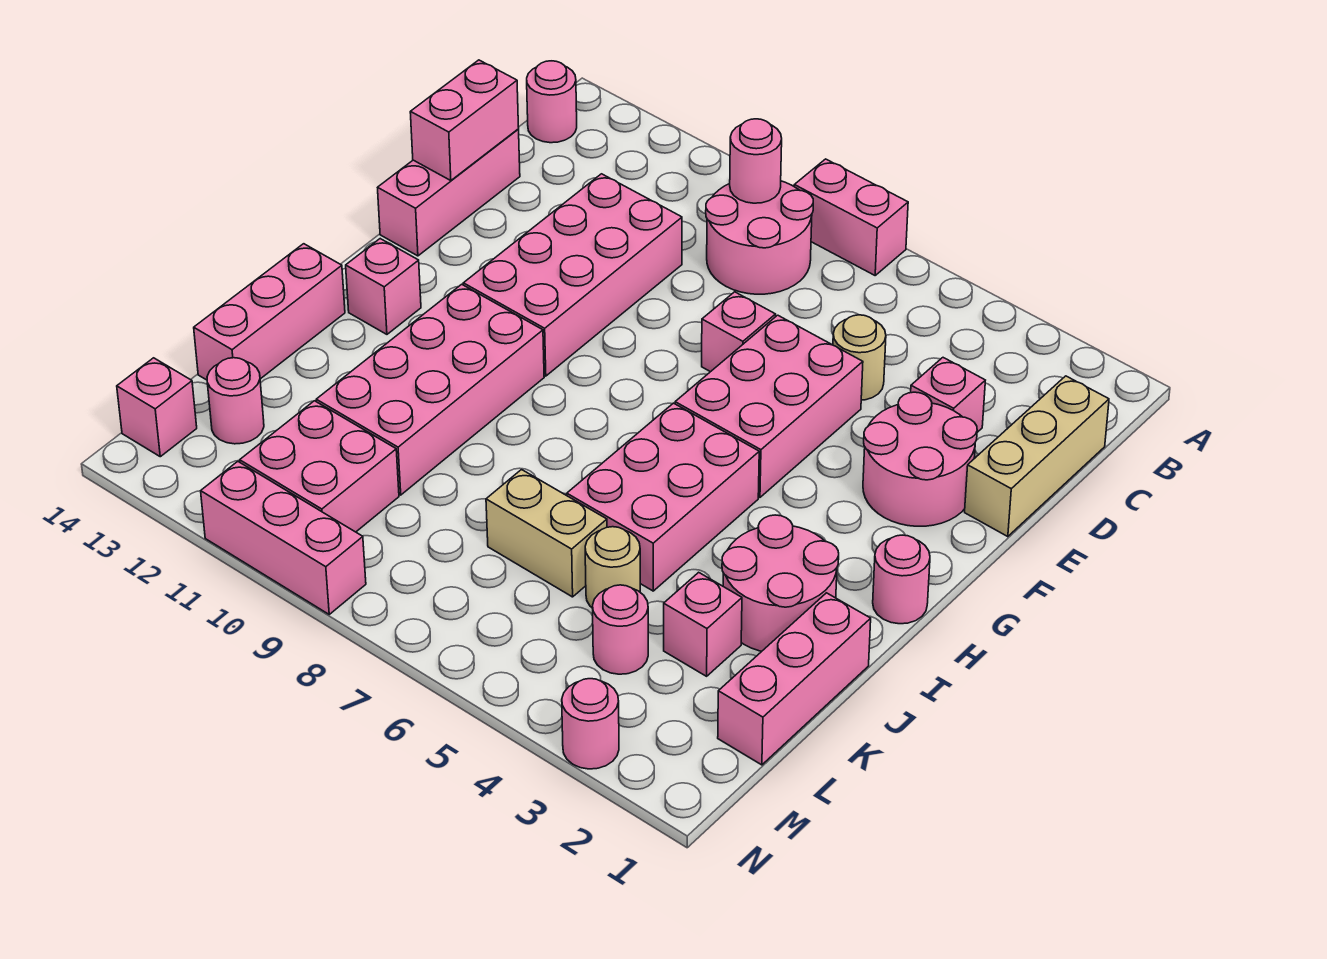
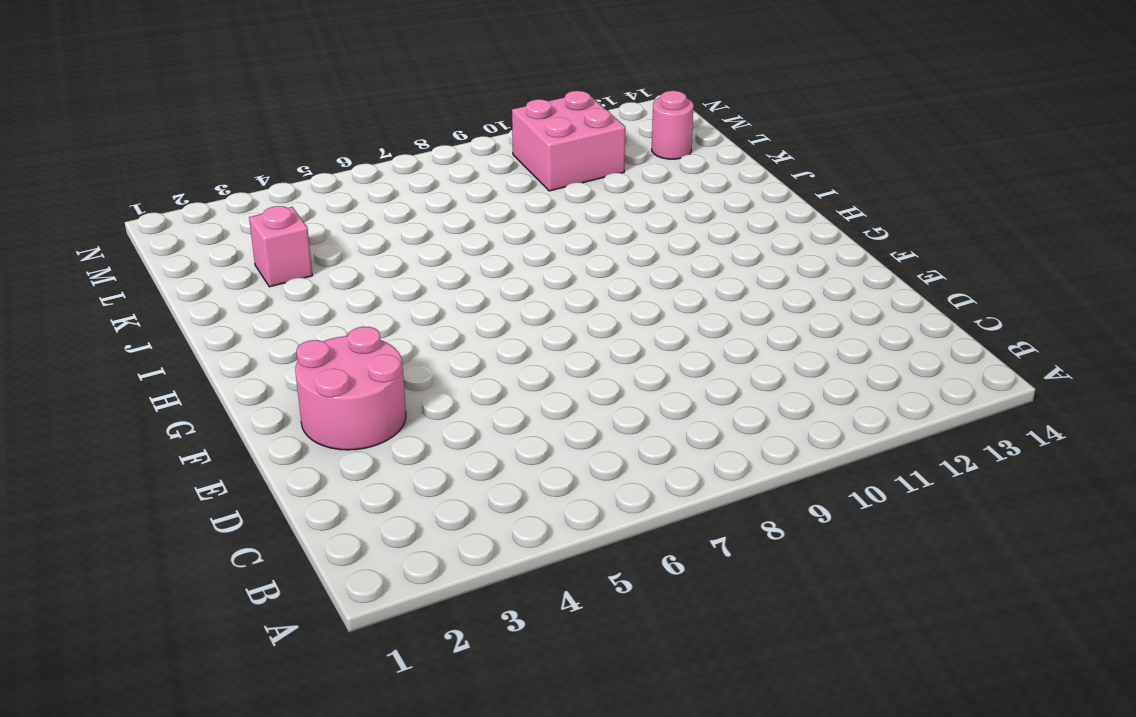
none -> pink 1x2 brick [794,159,908,275]
none -> pink 2x2 round brick [706,181,813,294]
none -> pink 1x1 round brick [527,61,577,143]

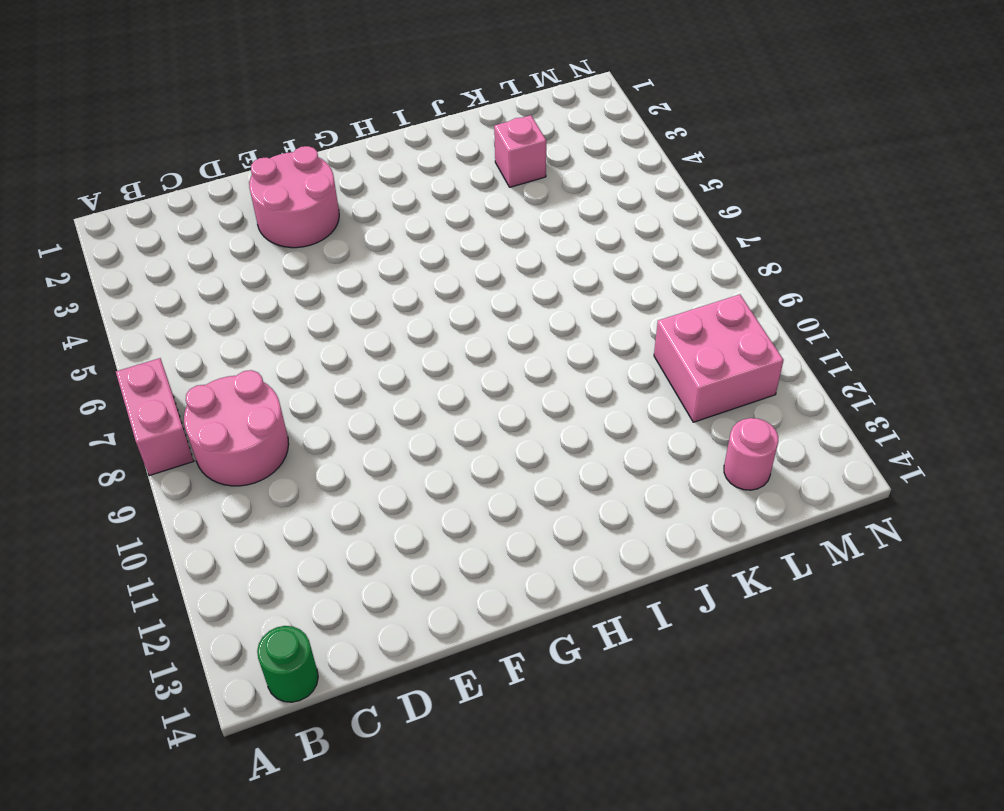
green 1x1 round brick [257,626,318,702] -> pink 1x1 round brick [527,61,577,143]
none -> tan 1x3 brick [965,376,1109,537]
none -> pink 1x1 brick [911,358,985,432]
none -> tan 1x1 round brick [833,315,886,400]

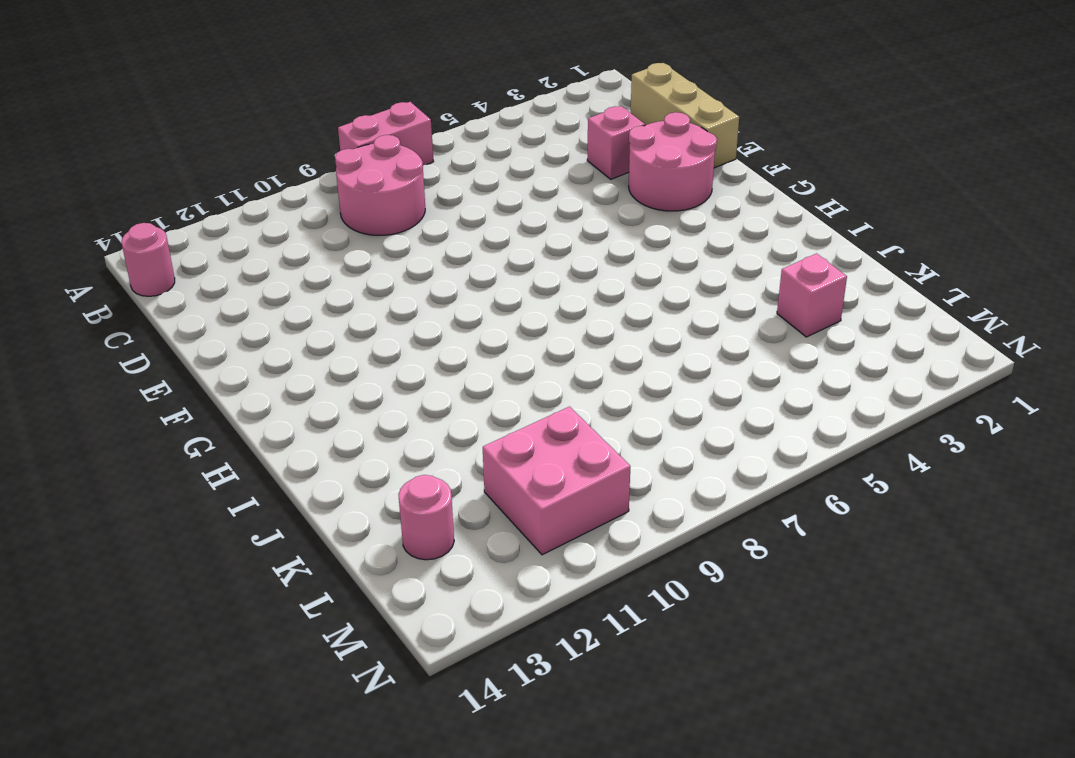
none -> tan 1x1 round brick [833,315,886,400]
none -> pink 2x4 brick [463,174,682,376]
none -> pink 1x3 brick [378,129,520,256]

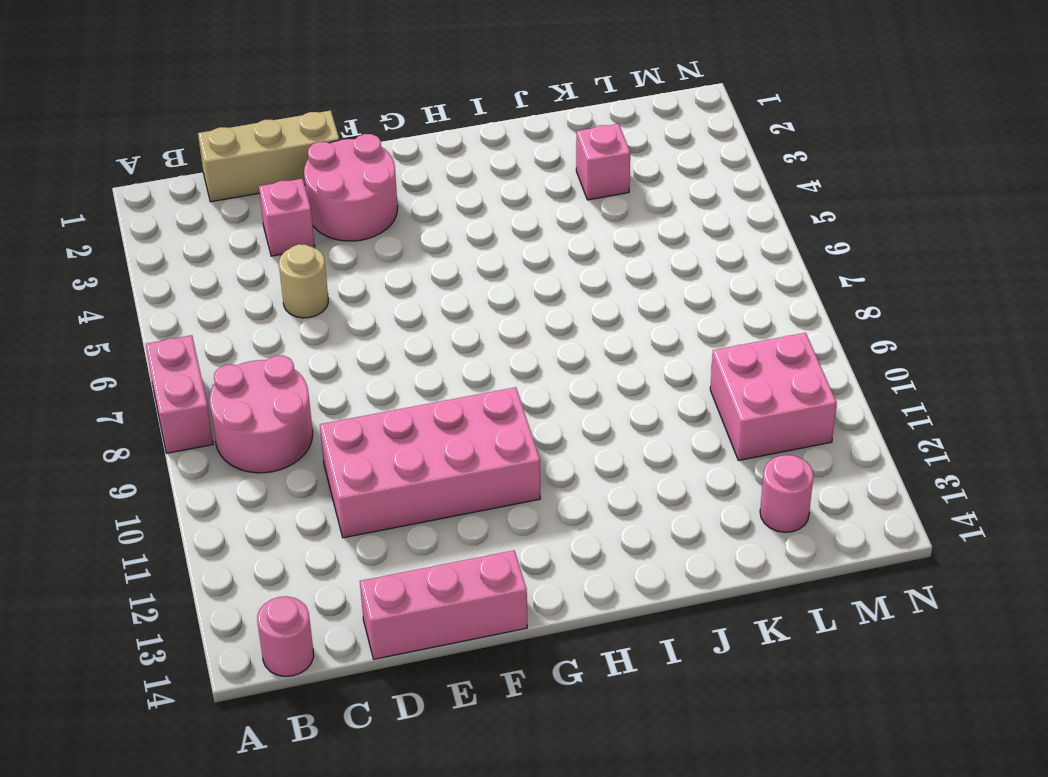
none -> pink 2x3 brick [675,315,863,497]
none -> pink 1x1 brick [702,292,776,372]
none -> pink 1x1 round brick [873,535,930,624]

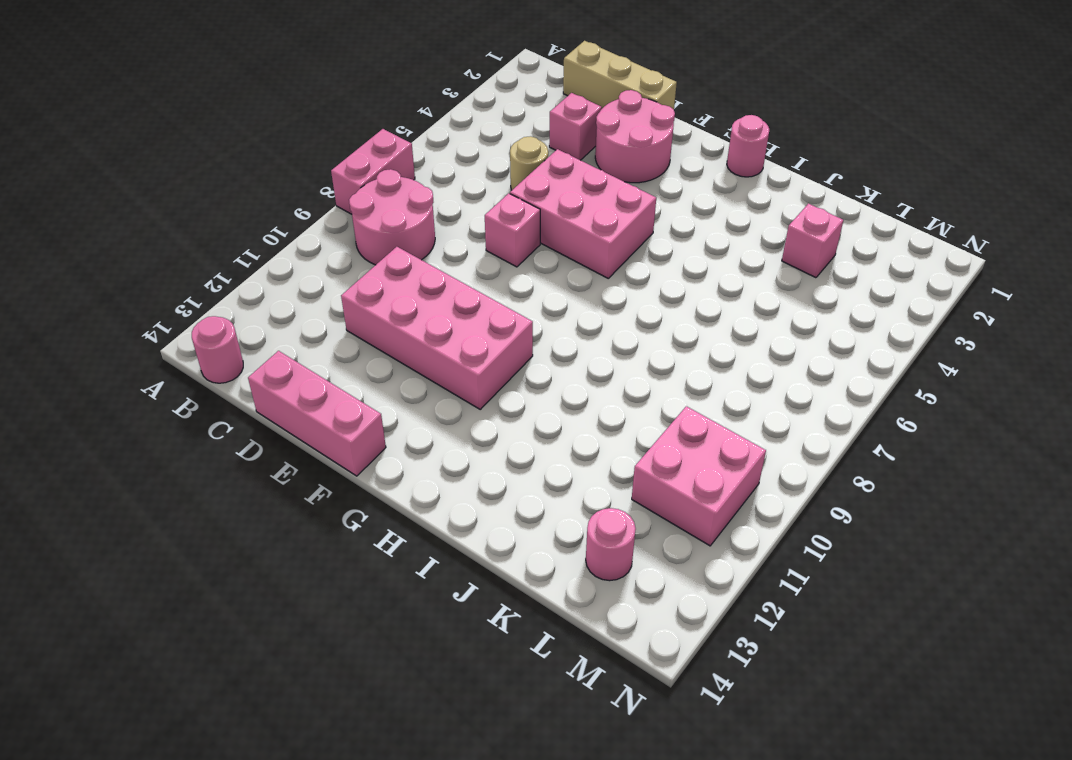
none -> pink 2x3 brick [567,403,759,591]
none -> pink 2x4 brick [316,284,544,495]
none -> pink 1x1 brick [346,239,421,334]

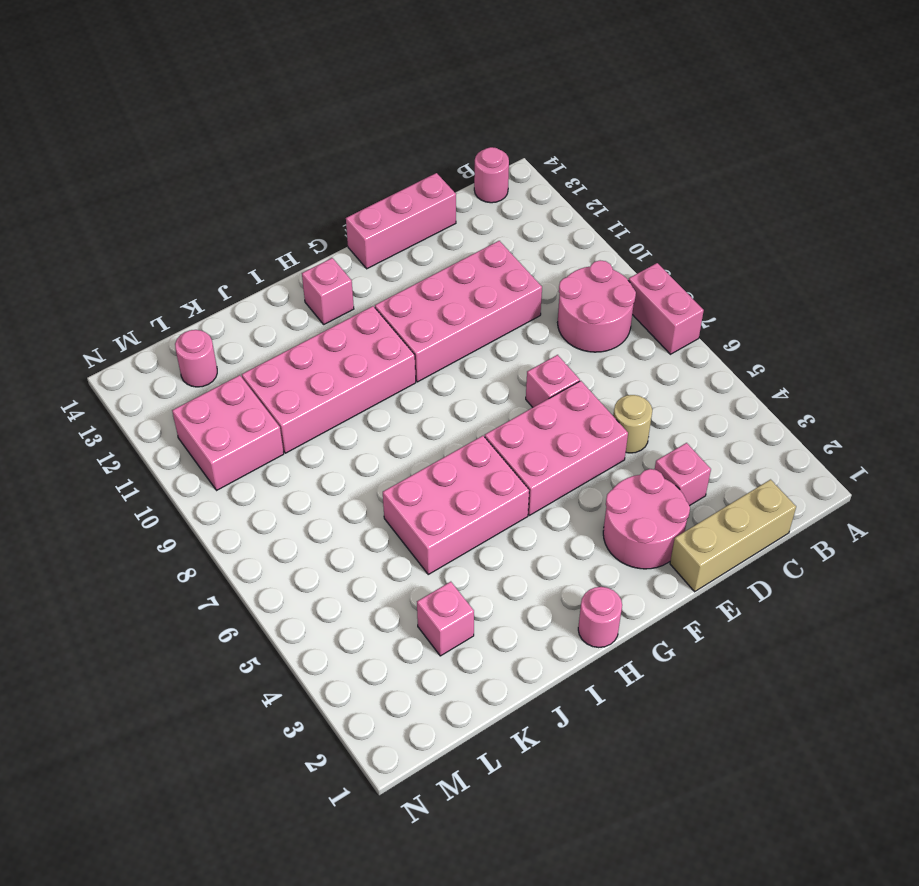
none -> pink 2x2 round brick [722,515,839,651]
none -> pink 1x3 brick [194,244,345,380]
none -> pink 1x3 brick [718,593,871,765]

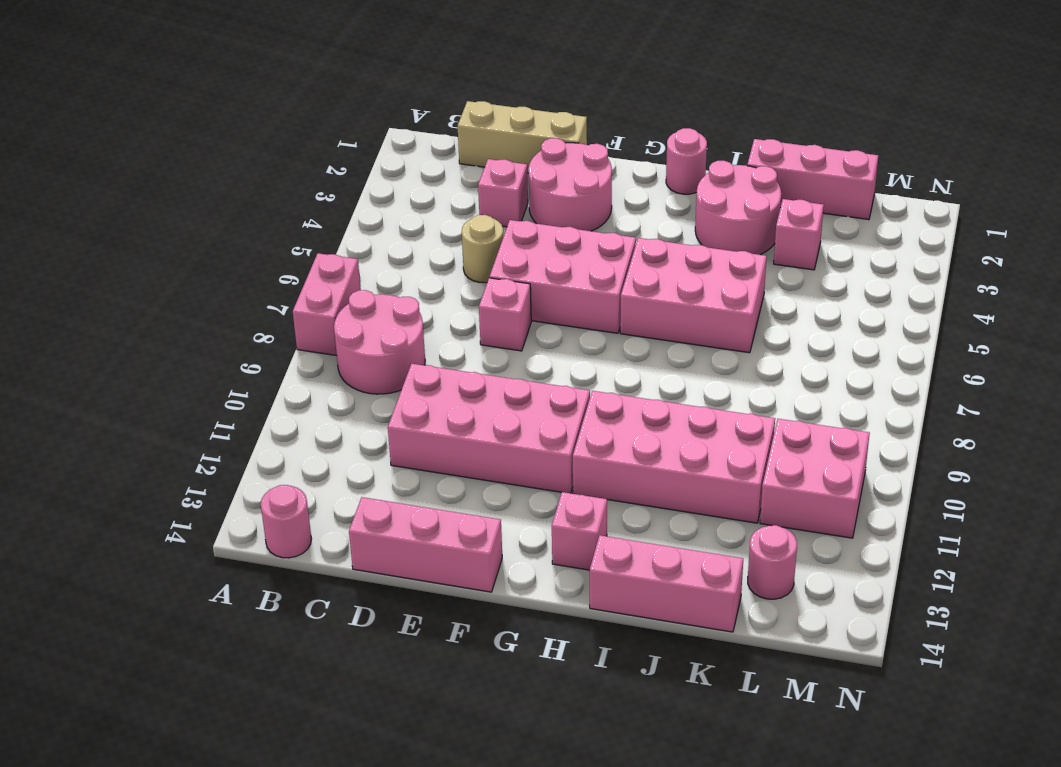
none -> tan 1x1 round brick [585,527,640,608]
none -> tan 1x2 brick [486,470,607,597]
none -> pink 1x1 round brick [593,585,648,674]

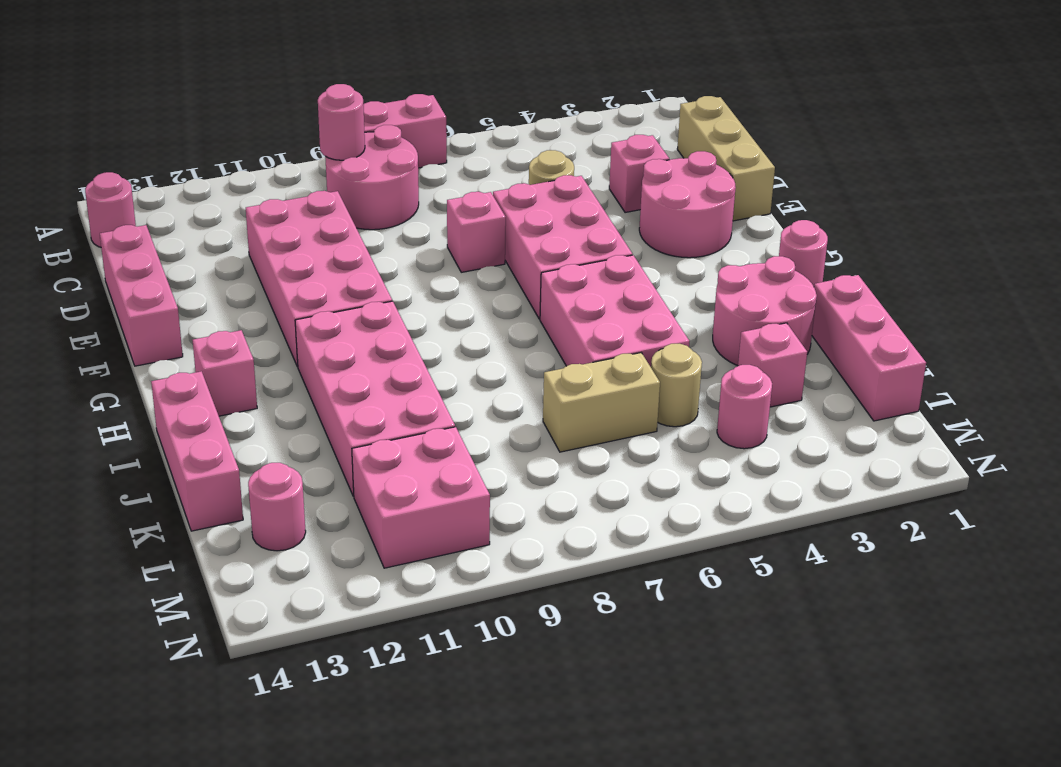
none -> pink 1x1 brick [117,358,197,457]
none -> pink 1x1 round brick [562,679,619,769]
none -> pink 1x3 brick [201,461,366,614]

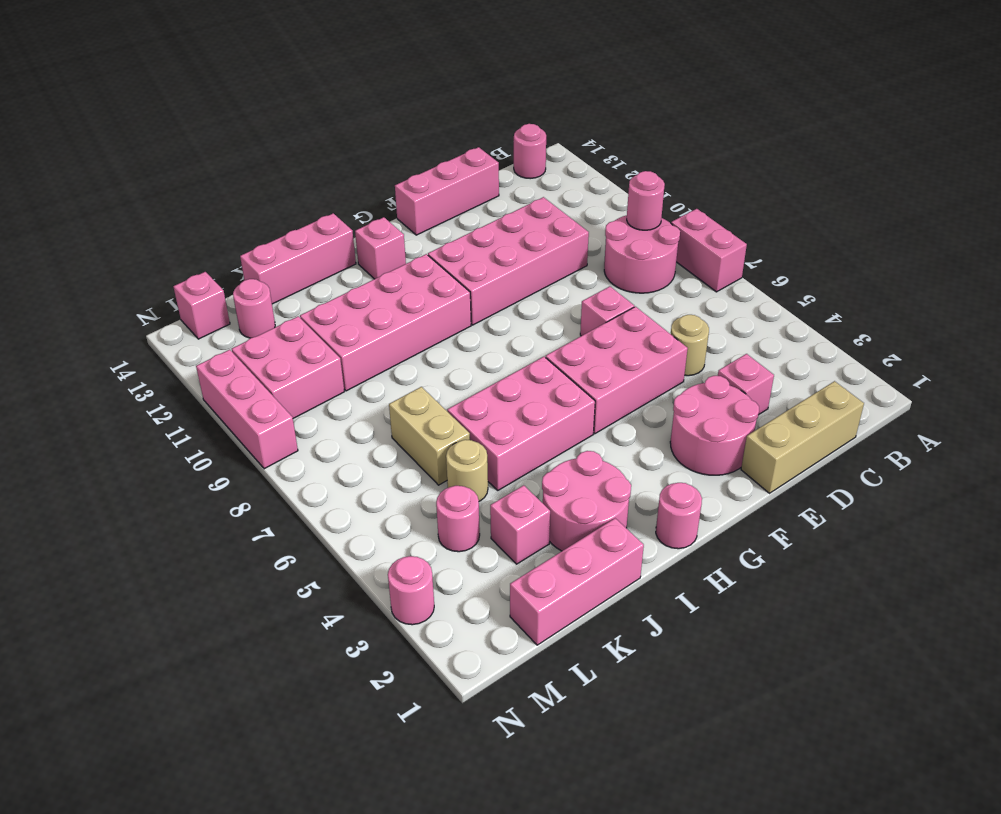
none -> pink 1x2 brick [410,60,519,181]

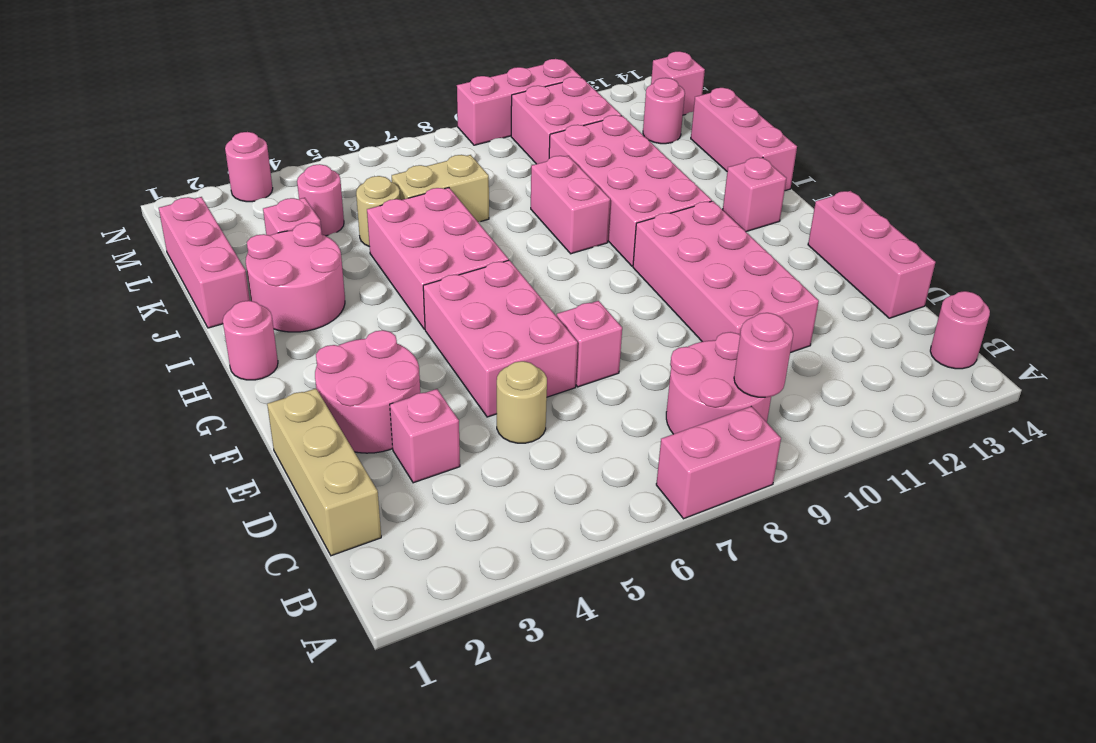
pink 1x2 brick [531,156,610,254] -> pink 1x2 brick moved to [410,60,519,181]

